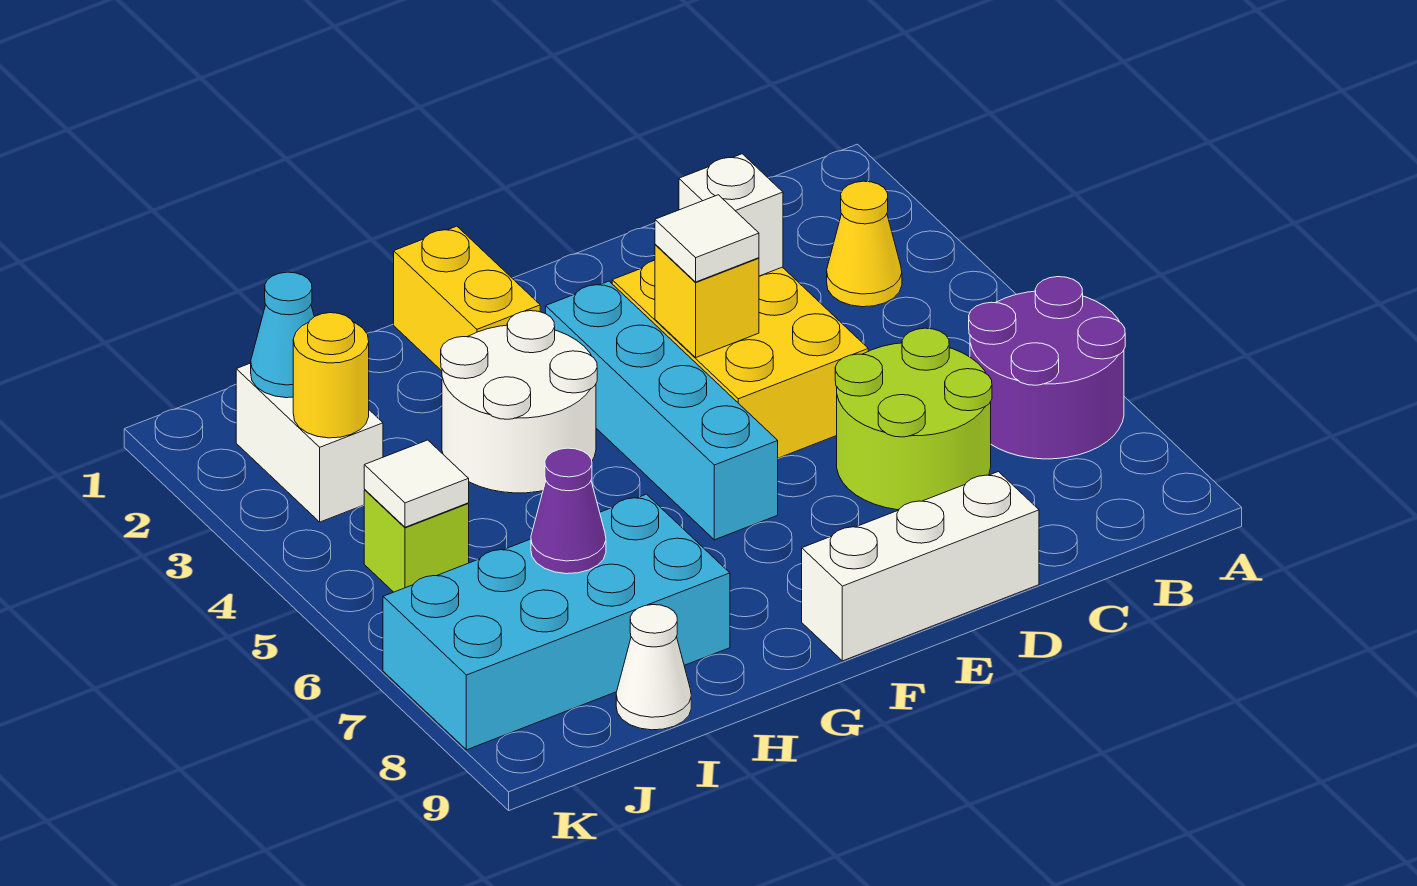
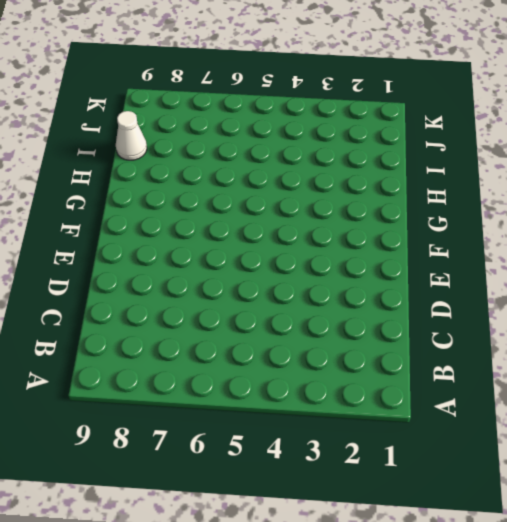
none -> purple 2x2 round brick [969,277,1125,459]
none -> yellow 1x1 cone [827,181,902,307]
none -> lime 2x2 round brick [835,328,992,510]

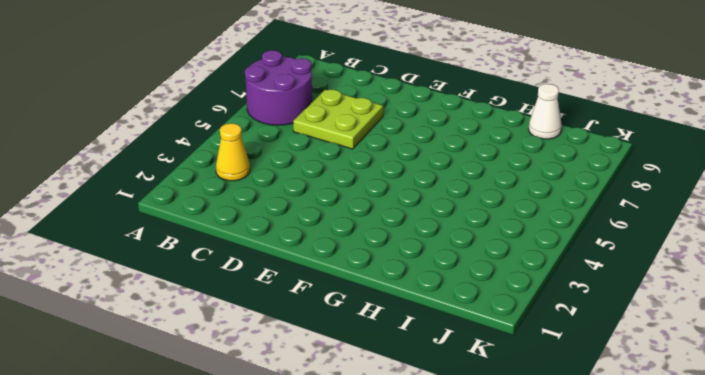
lime 2x2 plate [293,89,383,149] -> lime 2x2 round brick [835,328,992,510]
none -> yellow 2x3 brick [612,260,868,458]
none -> white 1x3 brick [802,472,1039,661]
none -> cyan 1x4 brick [546,281,778,540]

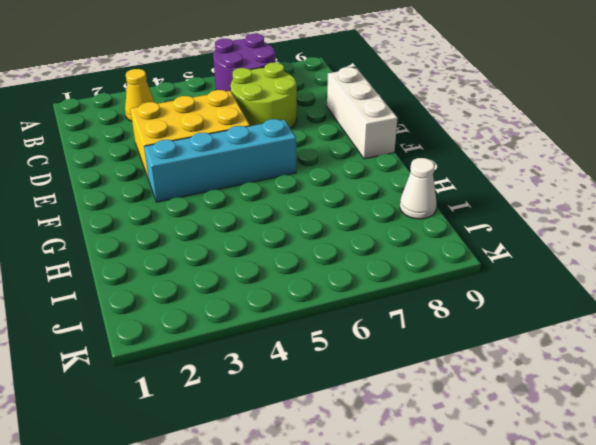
none -> yellow 1x2 brick [394,226,540,371]
none -> white 2x2 round brick [441,311,597,493]
none -> cyan 2x4 brick [383,494,730,750]

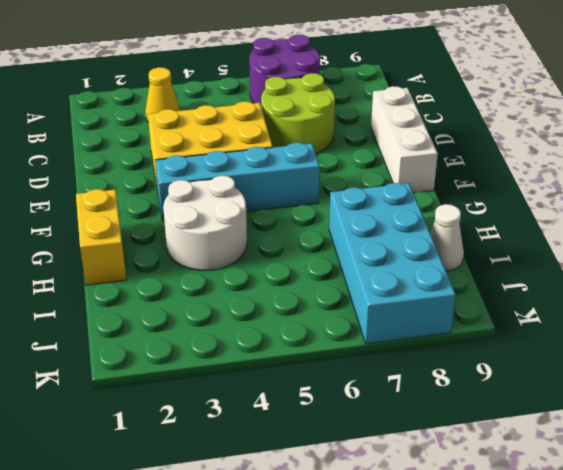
yellow 1x2 brick [76,189,126,285] -> yellow 1x2 brick turned to [394,226,540,371]
none -> white 1x2 brick [236,363,383,522]
none -> lime 1x1 brick [364,490,469,592]
none -> white 1x1 brick [679,154,783,276]

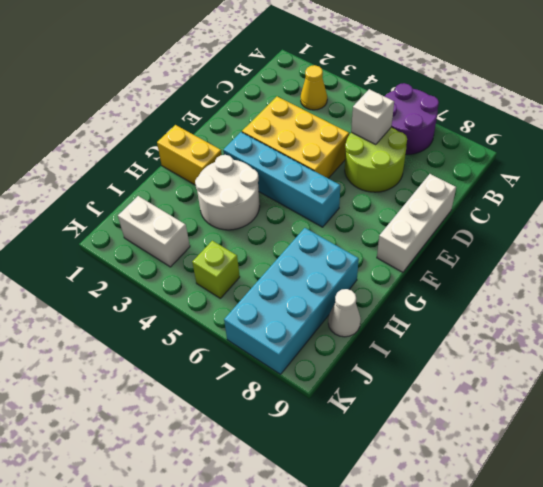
white 1x1 brick [351,89,394,145] -> white 1x1 brick moved to [679,154,783,276]
none -> yellow 1x1 brick [655,244,759,357]
none -> purple 1x1 cone [531,448,606,574]
none -> cyan 1x1 cone [251,272,314,398]

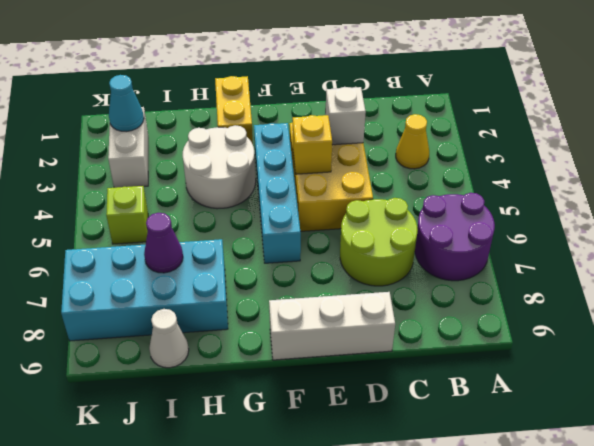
none -> yellow 1x1 round brick [293,313,369,438]
none -> white 1x1 tile [364,440,469,527]
none -> white 1x1 tile [655,195,759,282]

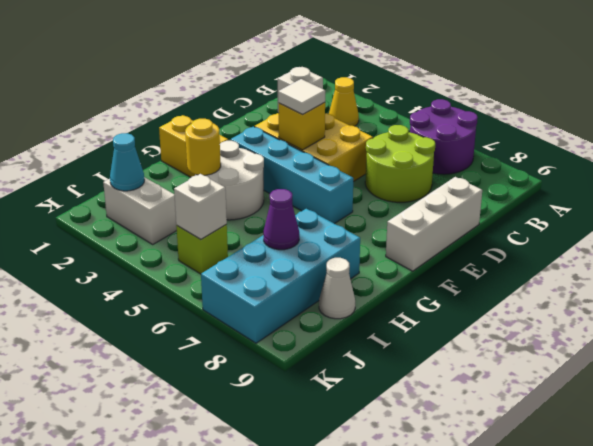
yellow 1x1 round brick [185,119,221,175] -> yellow 1x1 round brick moved to [293,313,369,438]
white 1x1 brick [174,174,227,239] -> white 1x1 tile [364,440,469,527]

